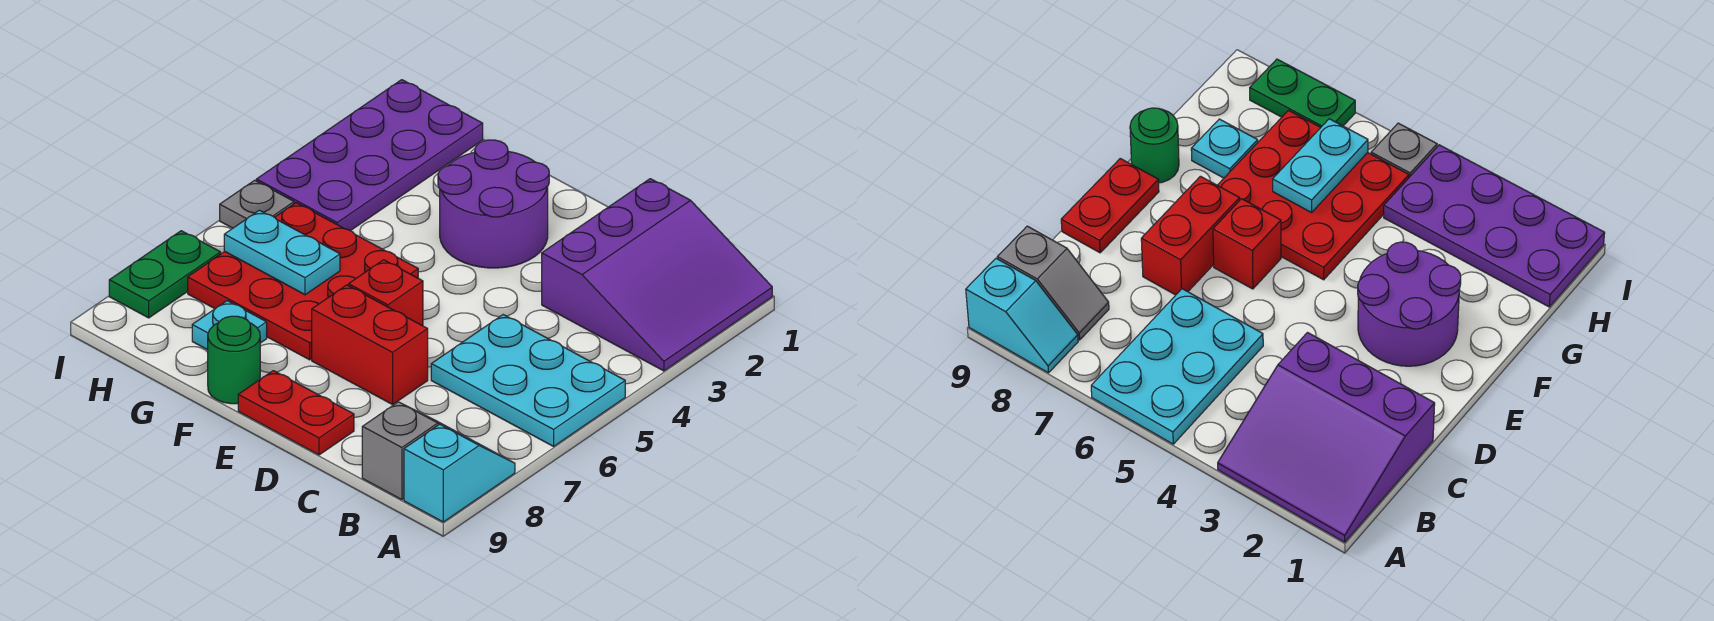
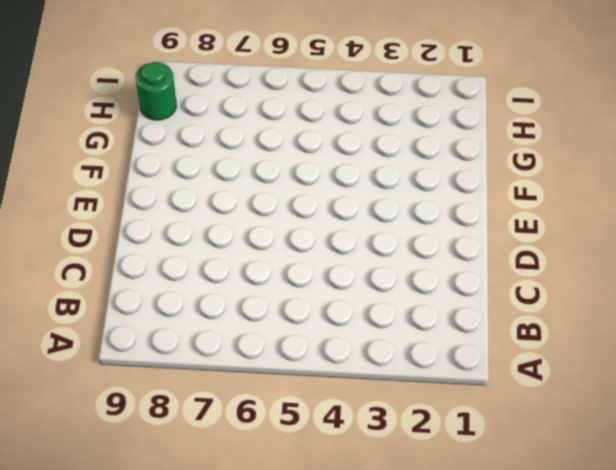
green 1x1 round brick [136,62,177,120] -> green 1x1 round brick moved to [208,316,260,404]
none -> purple 3x3 slope [542,179,772,371]
none -> cyan 2x3 plate [431,315,625,446]
none -> cyan 1x2 slope [404,424,515,522]

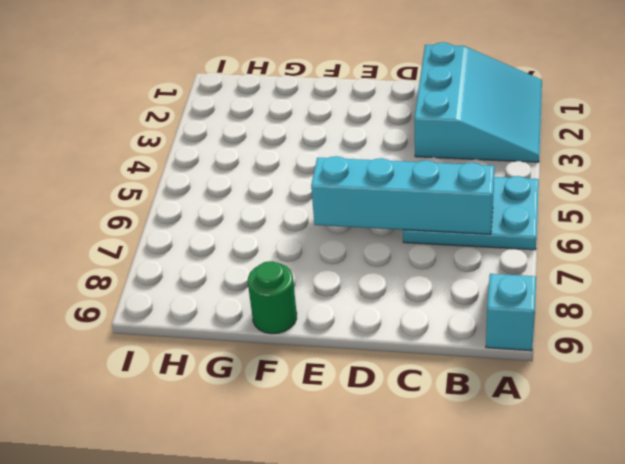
cyan 3x3 slope [414,42,542,162] -> purple 3x3 slope [542,179,772,371]
cyan 1x4 brick [311,156,495,234] -> none
none -> grey 1x2 slope [362,402,462,500]
none -> red 1x2 brick [312,285,428,405]
none -> red 1x2 plate [238,371,354,455]

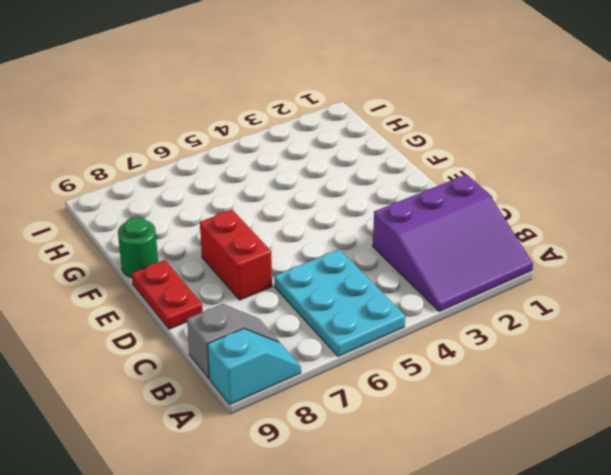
none -> purple 2x2 round brick [438,140,549,268]
none -> red 1x1 brick [349,260,423,326]
none -> red 3x3 plate [188,203,418,360]

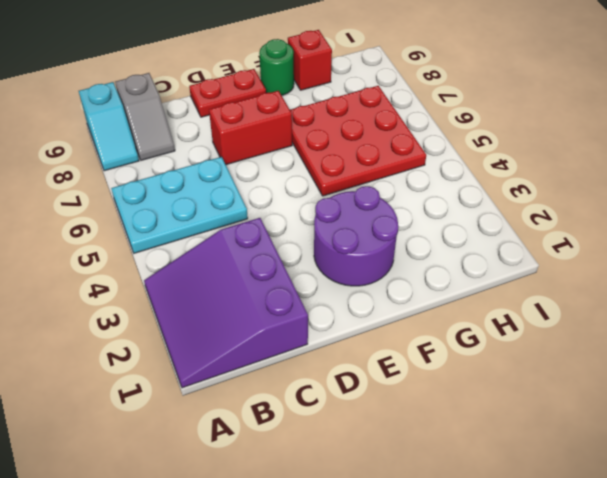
red 1x1 brick [288,30,332,90] -> red 1x1 brick moved to [349,260,423,326]
none -> cyan 1x1 plate [192,301,267,350]
none -> purple 2x4 plate [256,80,483,231]
none -> grey 1x1 plate [220,180,294,228]

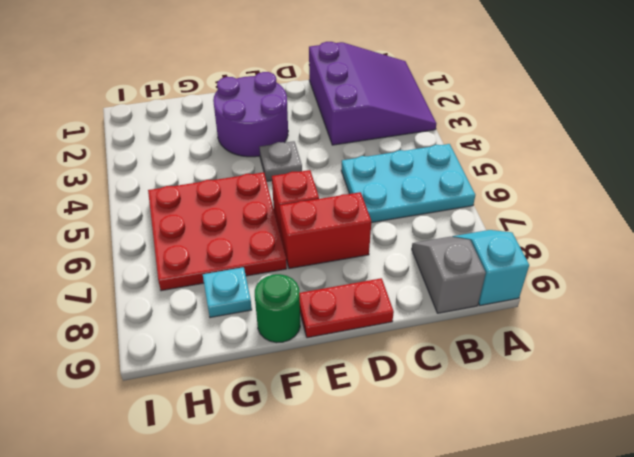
grey 1x1 plate [259,141,302,181] -> grey 1x1 plate moved to [220,180,294,228]
none -> purple 2x4 plate [256,80,483,231]
none -> green 1x2 plate [109,231,221,318]
none -> cyan 1x2 plate [224,210,340,295]

